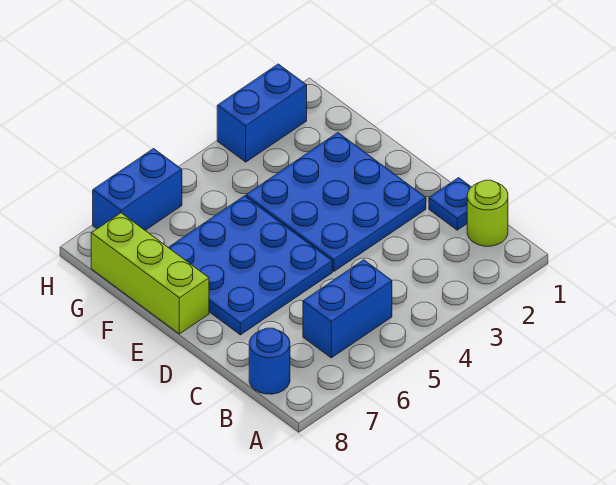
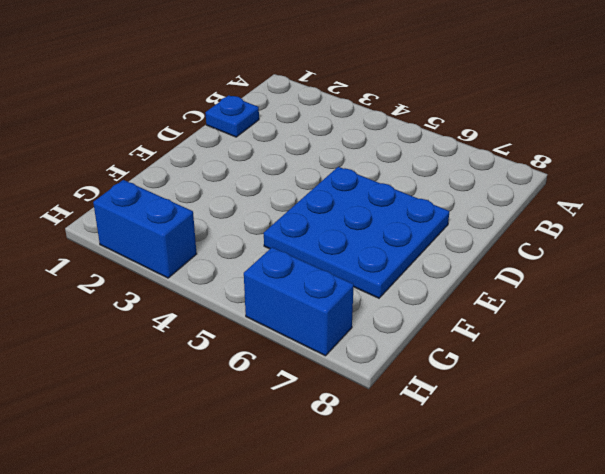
none -> lime 1x1 round brick [467,180,508,246]
none -> blue 1x2 brick [303,260,392,358]

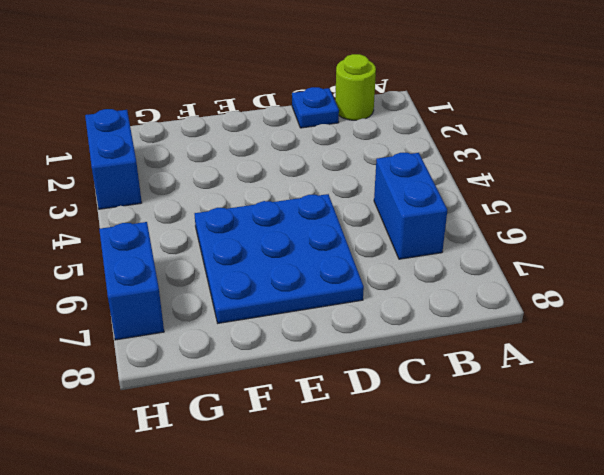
none -> blue 1x1 round brick [249,328,290,394]
none -> blue 3x3 plate [246,133,426,271]

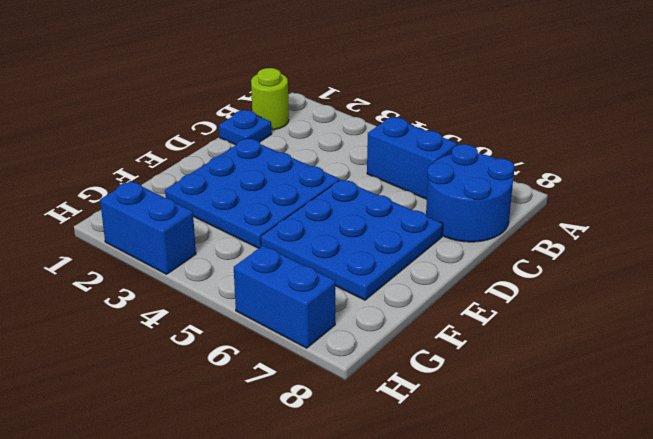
blue 2x2 round brick [426,144,515,242] -> blue 1x1 round brick [249,328,290,394]
none -> lime 1x3 brick [91,213,209,334]

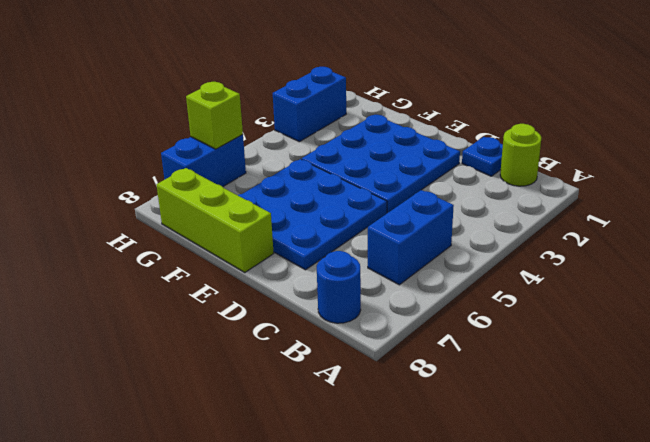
lime 1x1 brick [186,82,243,149] -> none

